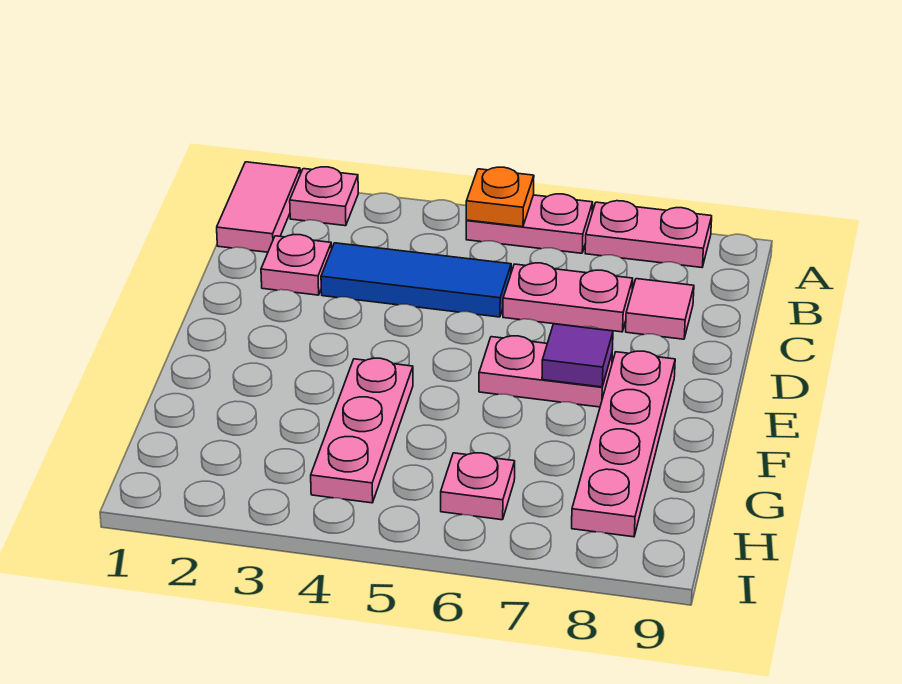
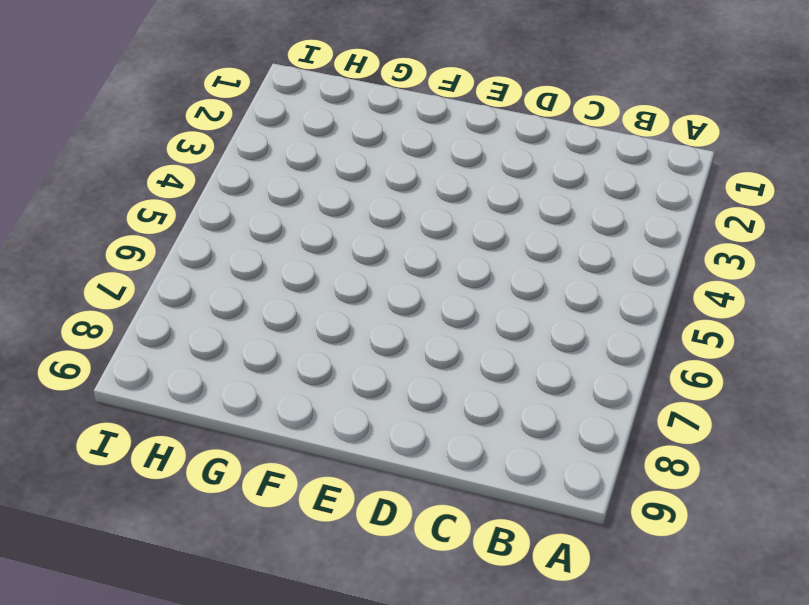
none -> pink 1x2 tile [217,162,300,252]
none -> pink 1x1 plate [290,167,358,226]
none -> pink 1x2 plate [466,194,593,253]

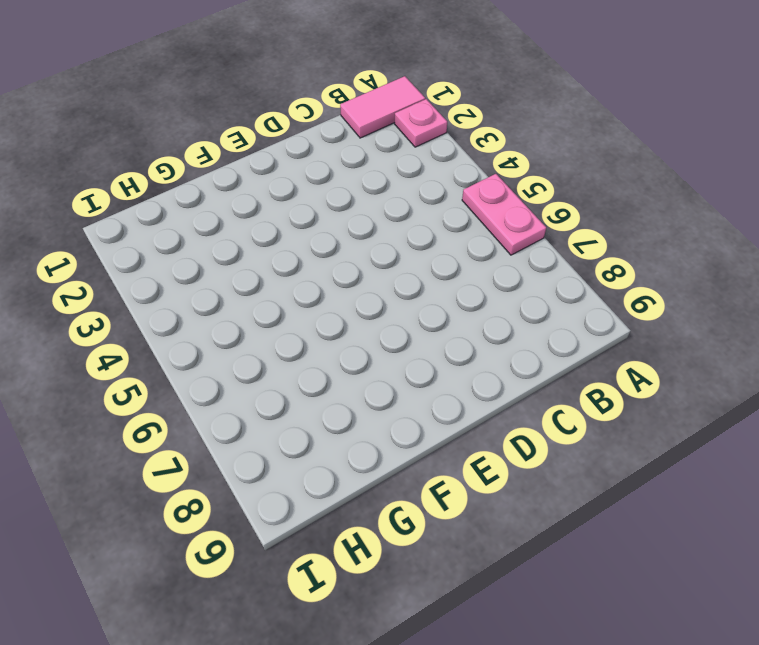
none -> pink 1x2 plate [585,201,712,267]
none -> pink 1x1 plate [261,235,332,295]
none -> blue 1x3 tile [321,243,511,317]

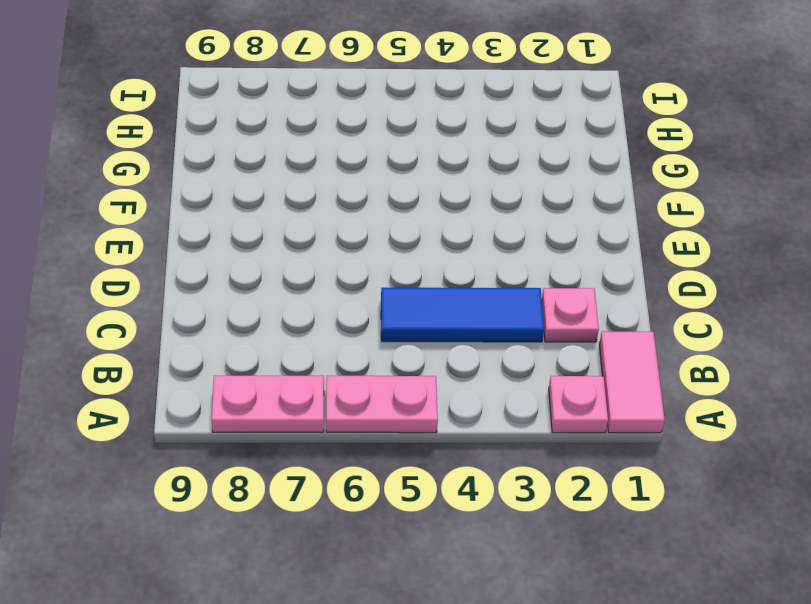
none -> pink 1x2 plate [503,263,633,332]
none -> pink 1x1 tile [626,279,694,339]
none -> pink 1x2 plate [479,336,612,407]

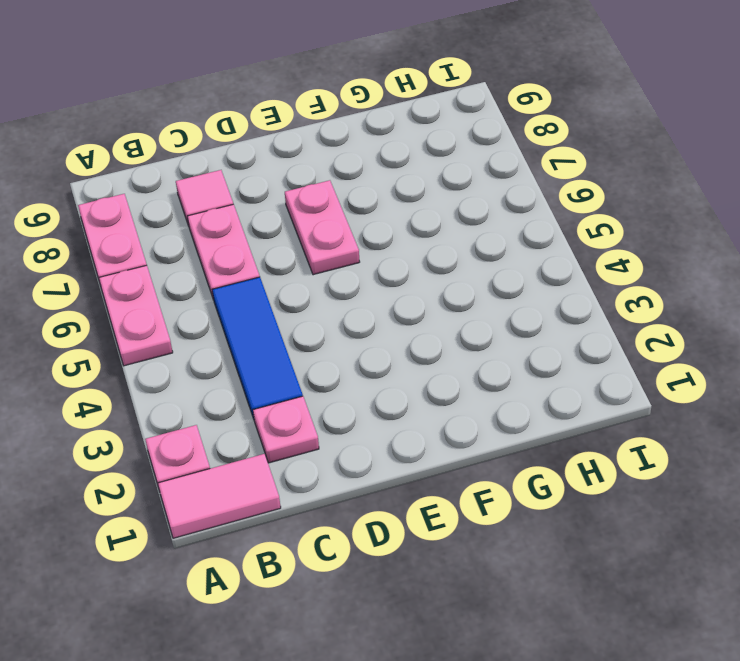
none -> pink 1x4 plate [572,351,675,537]
none -> pink 1x3 plate [311,358,413,503]
none -> pink 1x1 plate [441,453,515,520]

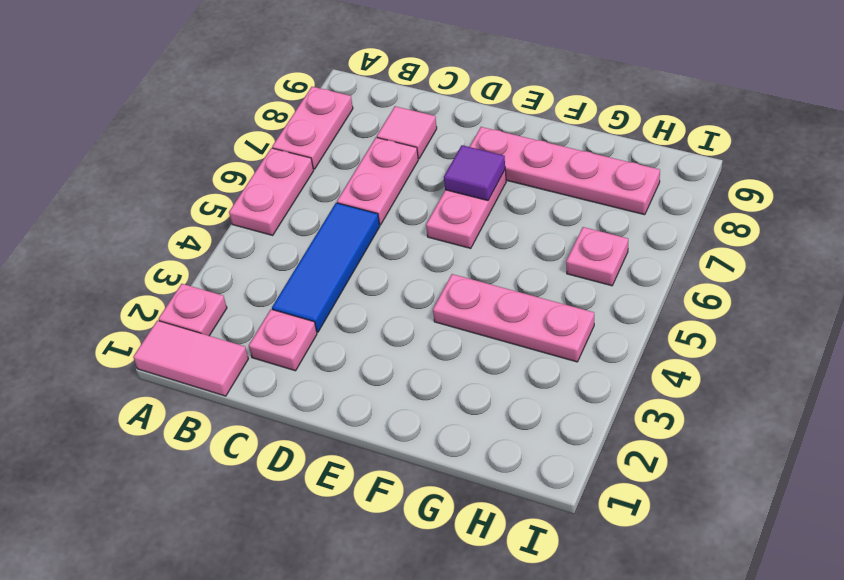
none -> orange 1x1 plate [466,167,534,227]

